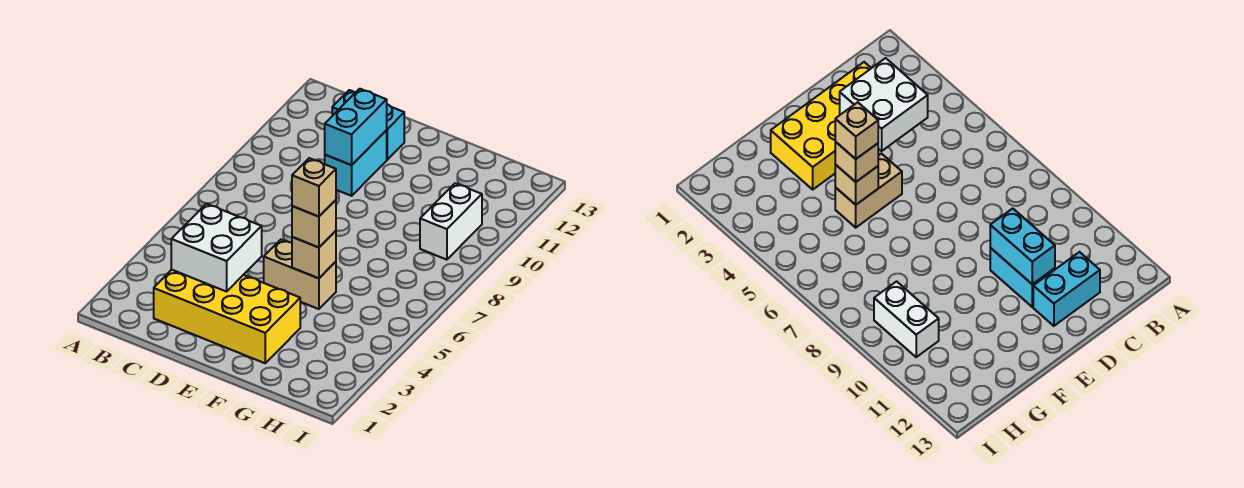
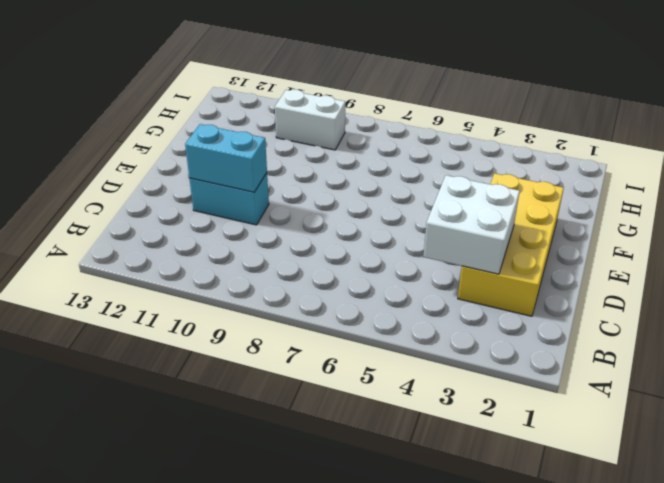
none -> cyan 1x2 brick [332,90,404,160]
none -> tan 1x2 brick [264,240,336,309]

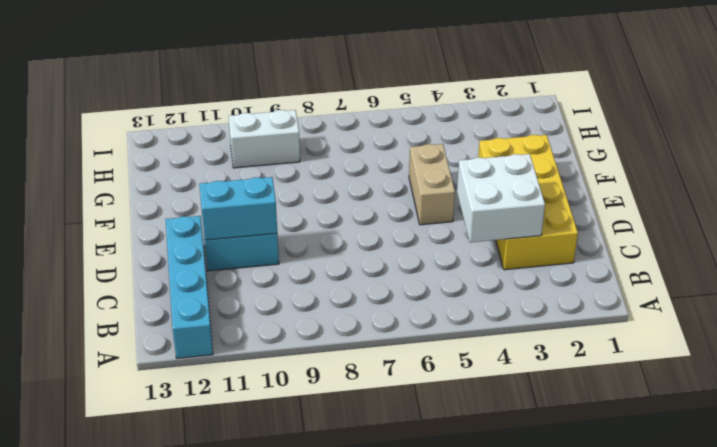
cyan 1x4 brick [166,216,213,358] -> cyan 1x2 brick [332,90,404,160]
none -> tan 1x1 brick [292,231,336,278]
none -> tan 1x1 brick [292,200,336,247]

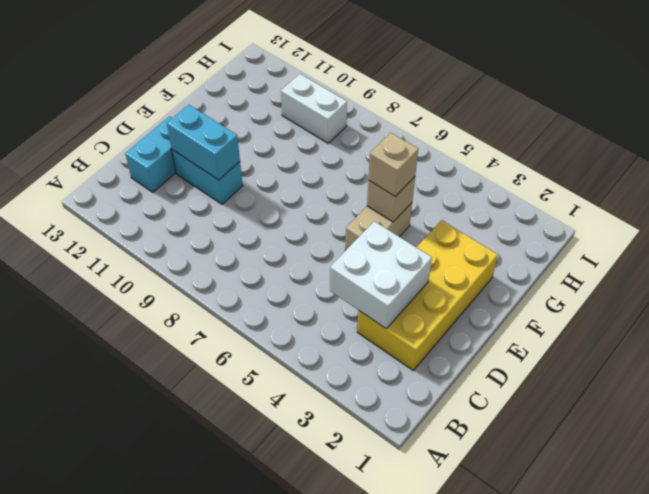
none -> tan 1x1 brick [292,158,336,217]

